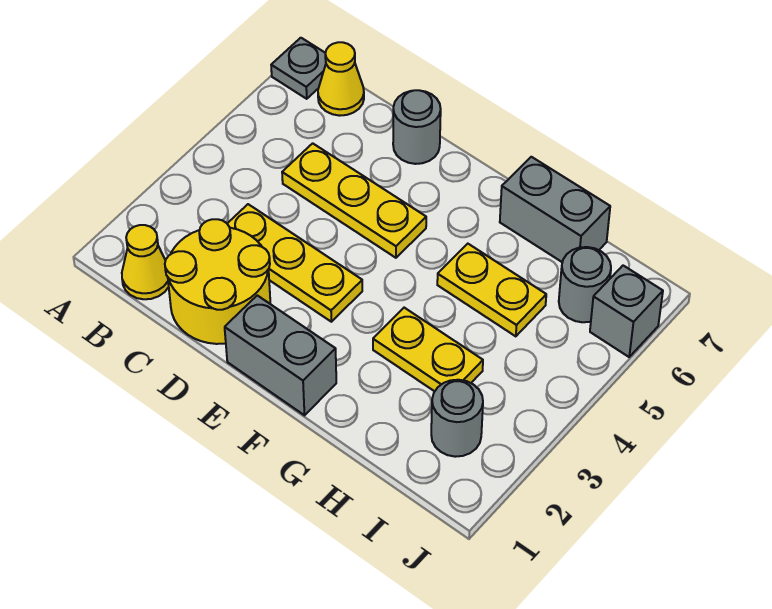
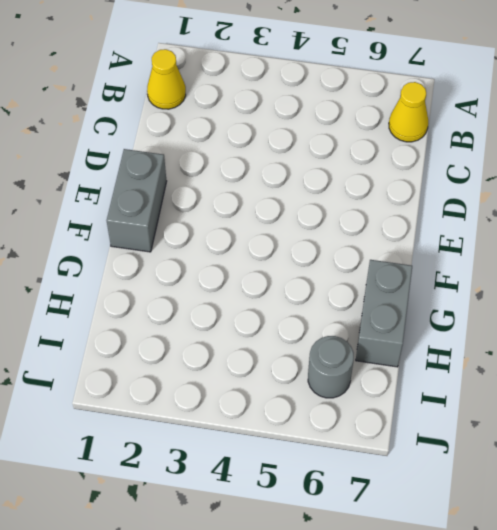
none -> grey 1x1 plate [271,38,326,99]
none -> yellow 2x2 round brick [165,219,270,344]
none -> yellow 1x3 plate [227,204,362,322]

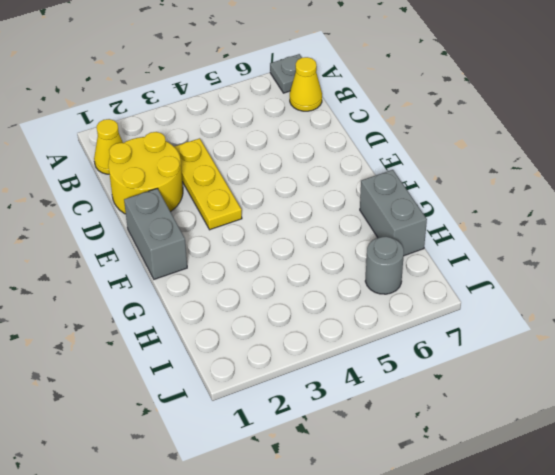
none -> yellow 1x3 plate [282,143,426,258]
none -> grey 1x1 round brick [393,90,441,164]
none -> yellow 1x2 plate [373,308,483,391]

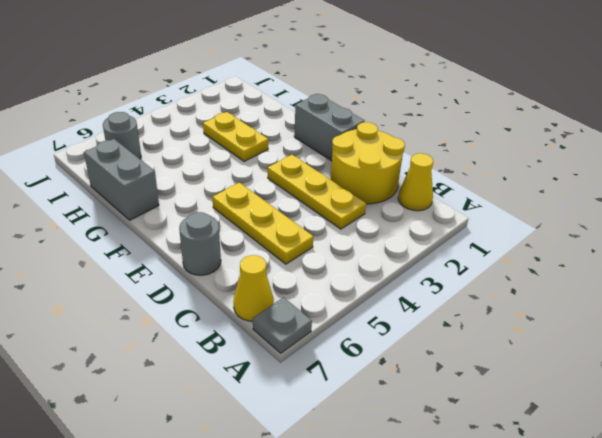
none -> yellow 1x2 plate [437,244,546,336]
none -> grey 1x1 round brick [431,380,483,457]
none -> grey 1x1 brick [590,266,663,357]

